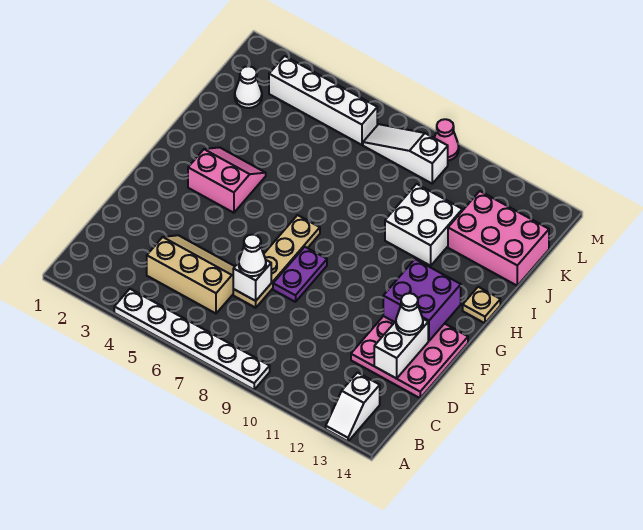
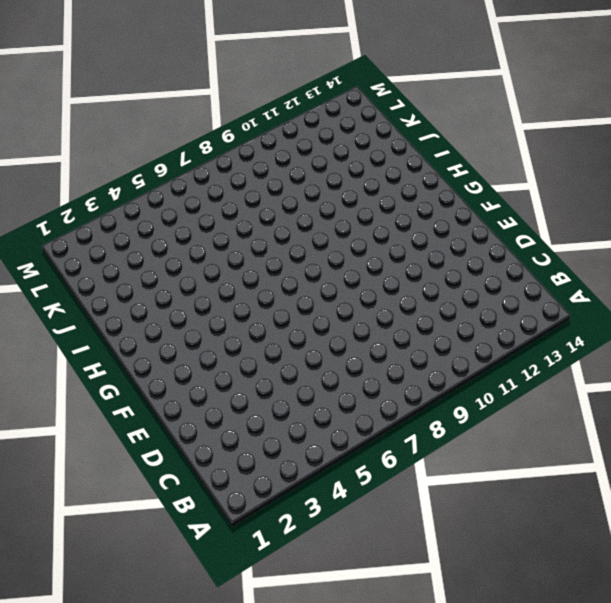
none -> white 1x6 plate [114,289,270,390]
none -> white 1x2 slope [326,373,380,441]
none -> tan 2x3 slope [147,235,235,313]

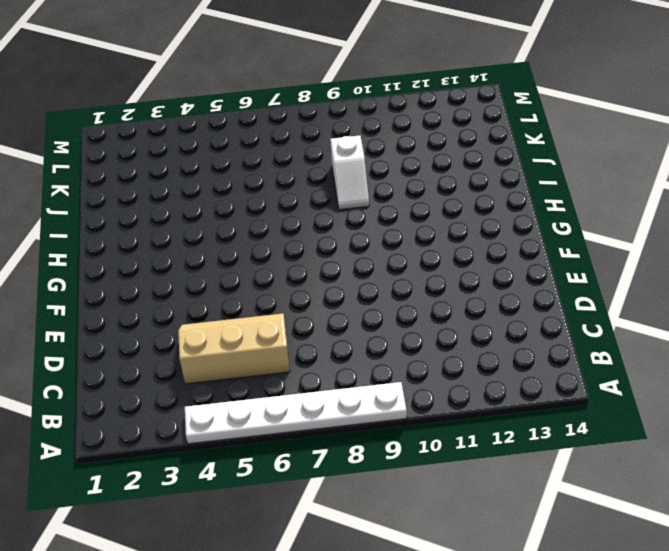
white 1x2 slope [330,136,369,210] -> white 1x2 slope moved to [326,373,380,441]
none -> tan 1x4 plate [233,215,320,308]
none -> pink 3x3 plate [351,316,468,398]
none -> purple 1x2 plate [273,247,327,302]

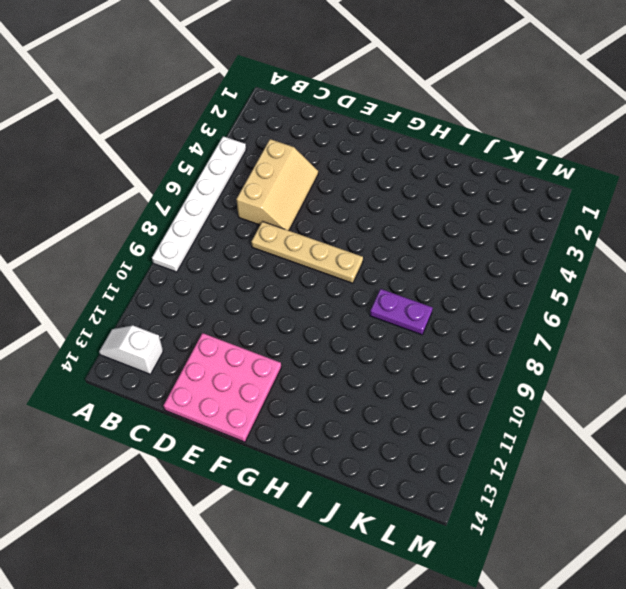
purple 1x2 plate [370,289,433,335] -> purple 1x2 plate moved to [273,247,327,302]
none -> pink 2x2 slope [188,147,266,213]
none -> tan 1x1 plate [463,287,500,323]
none -> white 2x2 brick [385,184,462,266]

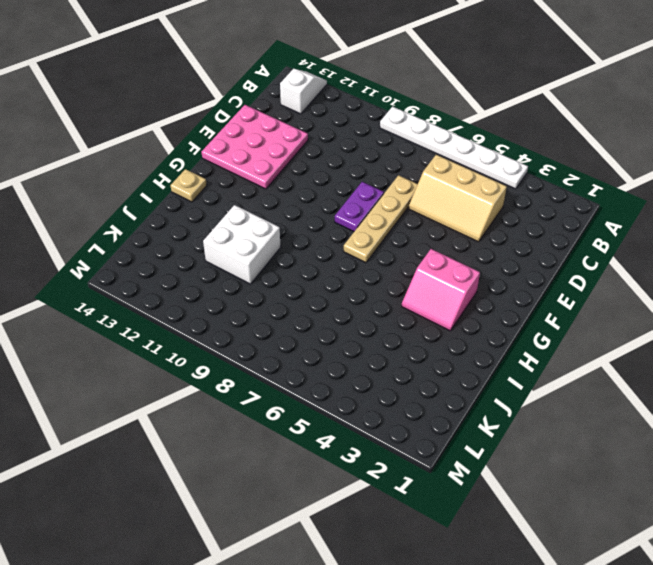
none -> pink 2x3 brick [448,191,549,286]
none -> white 1x1 cone [235,66,262,108]
none -> white 1x4 brick [269,56,377,145]

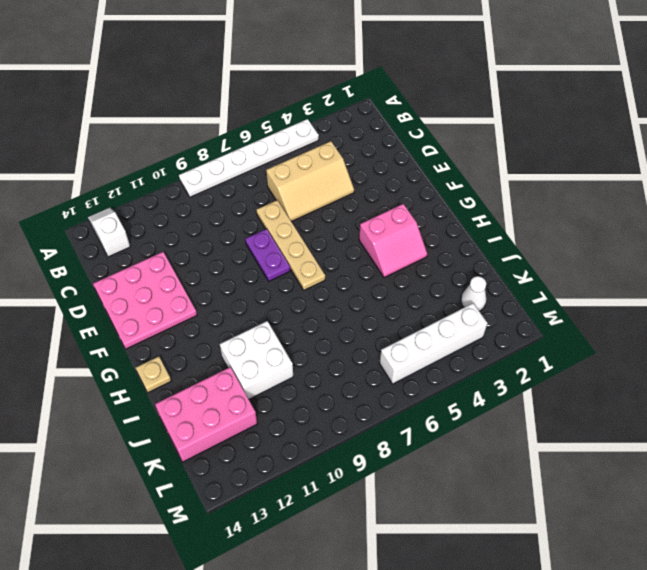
none -> white 1x3 slope [363,124,448,183]
none -> pink 1x1 cone [434,119,459,161]
none -> white 1x1 brick [233,260,271,301]

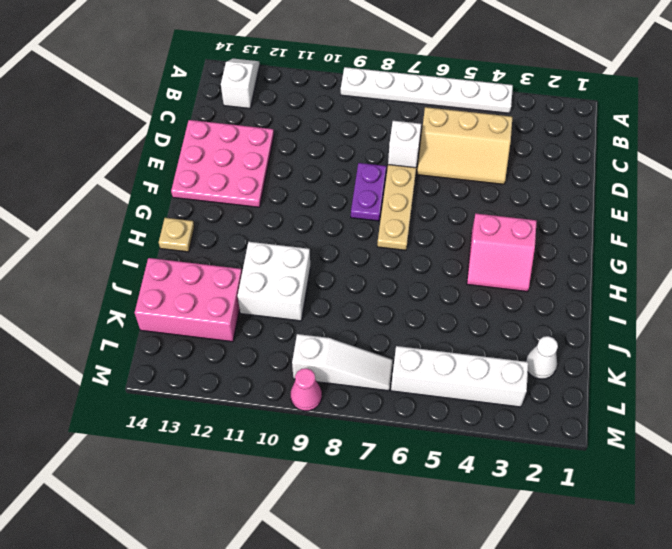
none -> white 1x2 brick [374,319,428,379]
none -> purple 2x2 brick [383,259,461,341]
none -> white 1x1 cone [239,235,266,276]

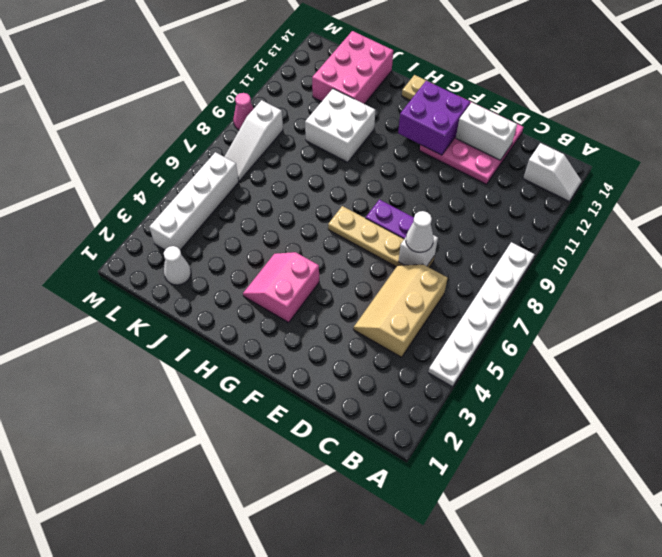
none -> white 1x1 cone [396,293,423,335]

